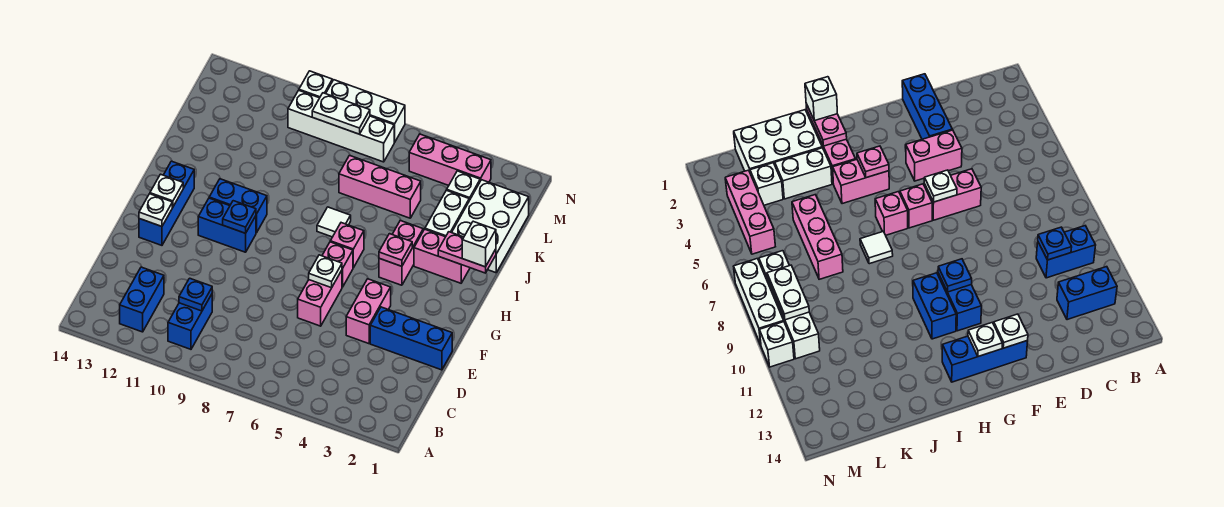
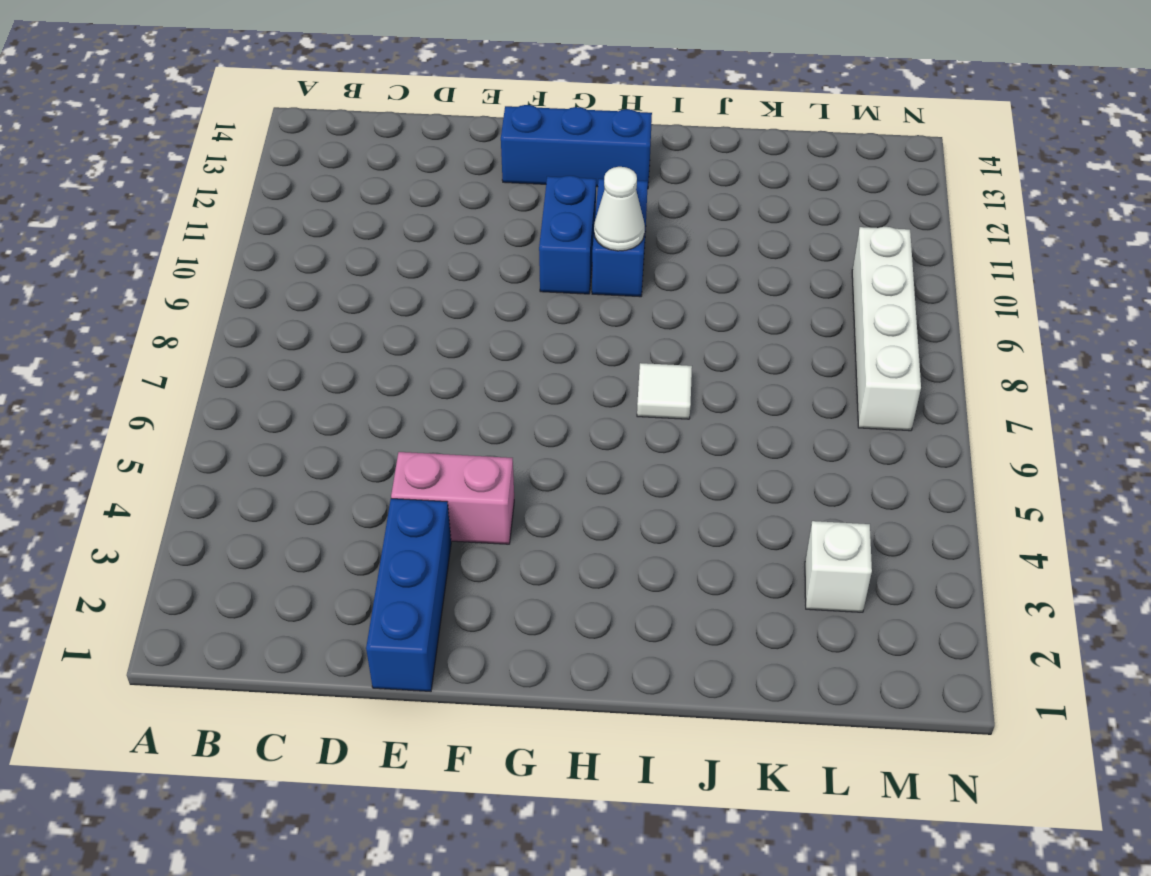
white 1x1 cone [594,167,645,251] -> none
none -> blue 1x2 brick [168,294,212,349]
none -> blue 1x2 brick [120,267,164,332]
none -> pink 1x2 brick [298,270,342,326]
none -> pink 1x1 brick [322,242,353,287]

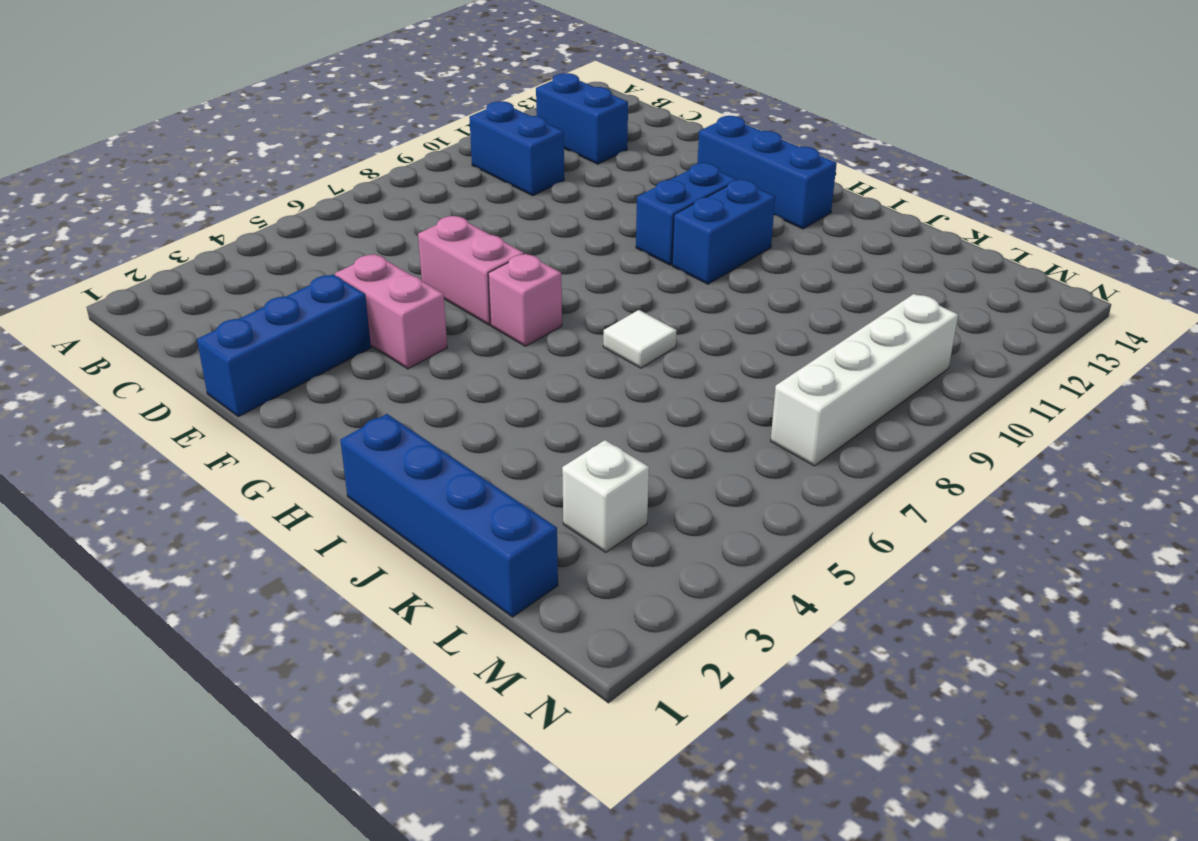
blue 1x4 brick [340,414,558,617] -> white 2x3 brick [452,180,529,273]
none -> pink 1x2 brick [379,221,423,285]
none -> pink 1x1 brick [330,223,364,268]
none -> pink 1x2 brick [414,229,470,283]
none -> white 1x2 brick [425,190,469,237]

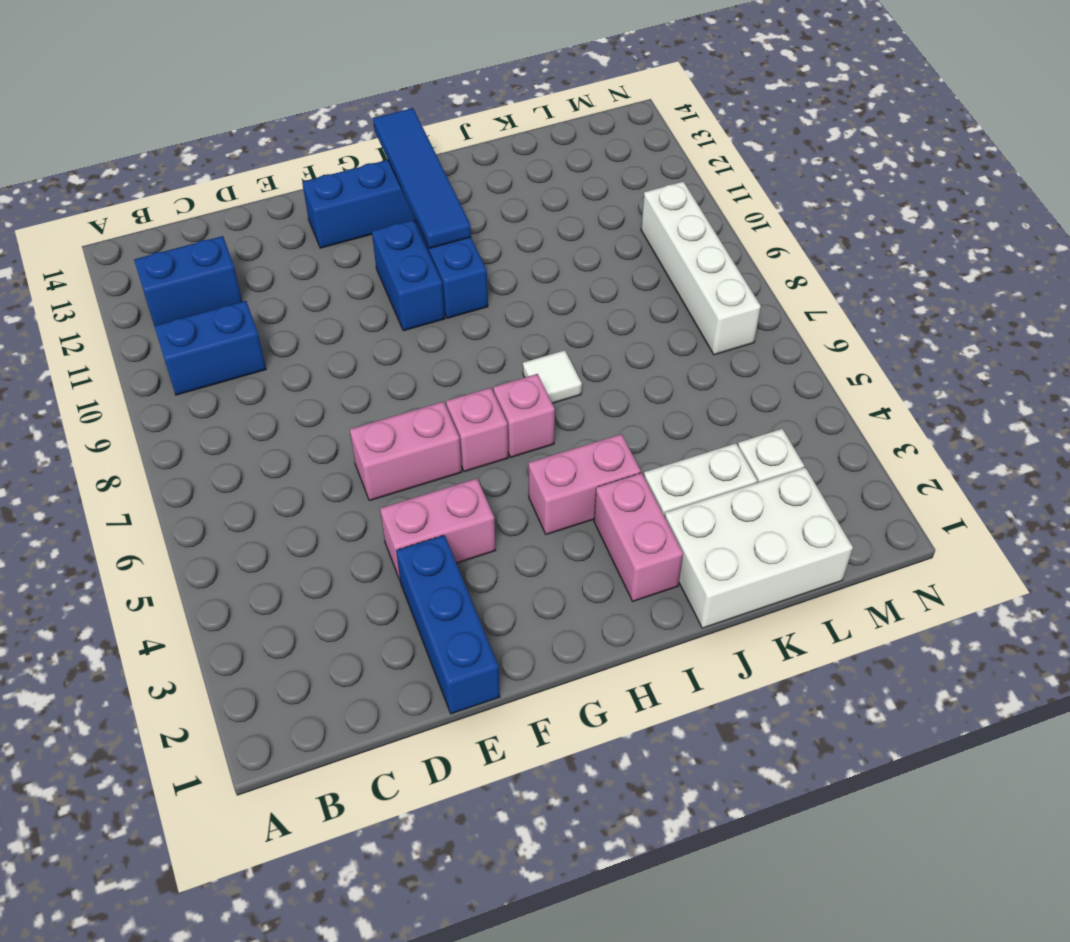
blue 1x4 tile [373,108,471,248] -> none
none -> pink 1x3 brick [339,156,421,218]
none -> pink 1x3 brick [409,134,491,186]
none -> white 1x3 brick [326,80,405,142]
none -> white 1x1 brick [299,71,332,98]

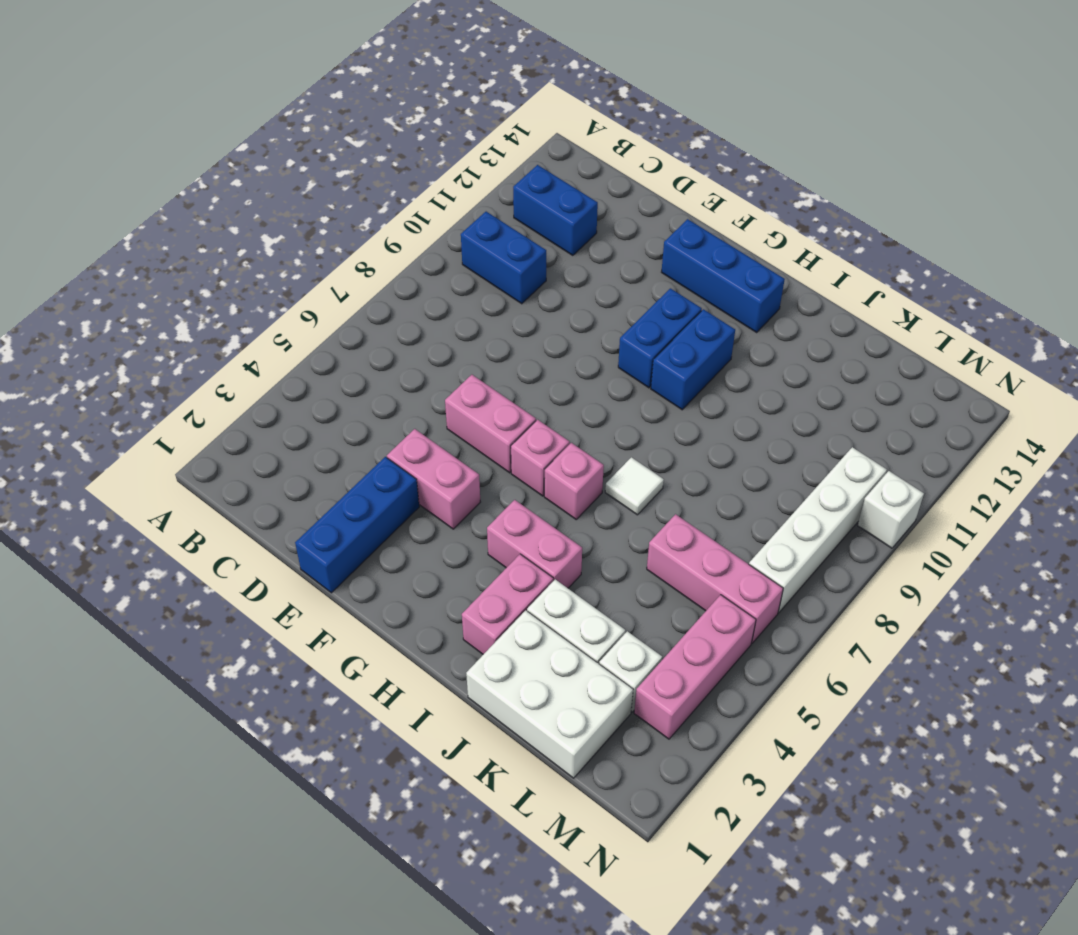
pink 1x3 brick [647,514,783,643] -> pink 1x3 brick turned to [339,156,421,218]
none -> white 1x3 brick [326,80,405,142]
none -> blue 1x1 plate [179,278,212,311]
none -> white 1x1 plate [309,255,342,288]
none -> white 1x1 plate [139,194,172,227]

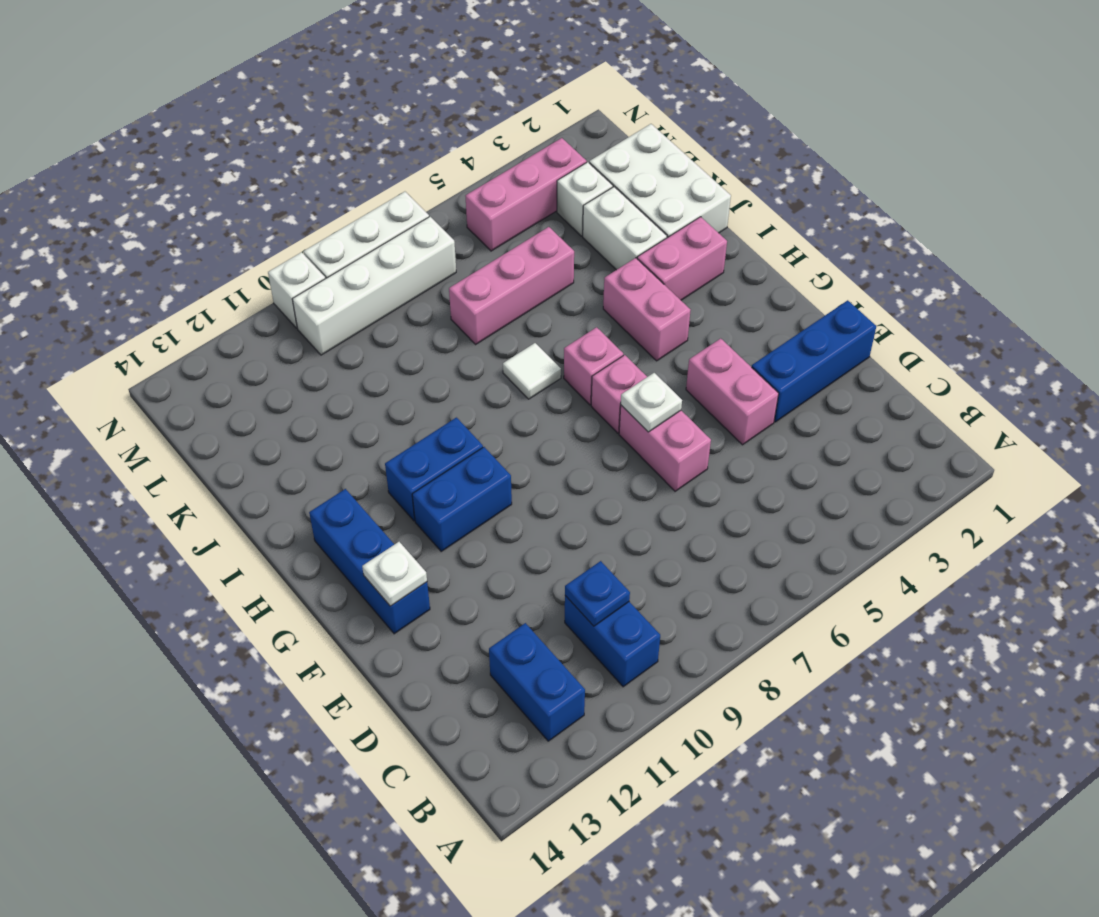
none -> blue 1x1 plate [223,201,256,233]
none -> white 1x1 plate [150,174,183,207]
none -> pink 1x1 plate [379,234,412,266]
none -> pink 1x2 plate [438,232,496,273]

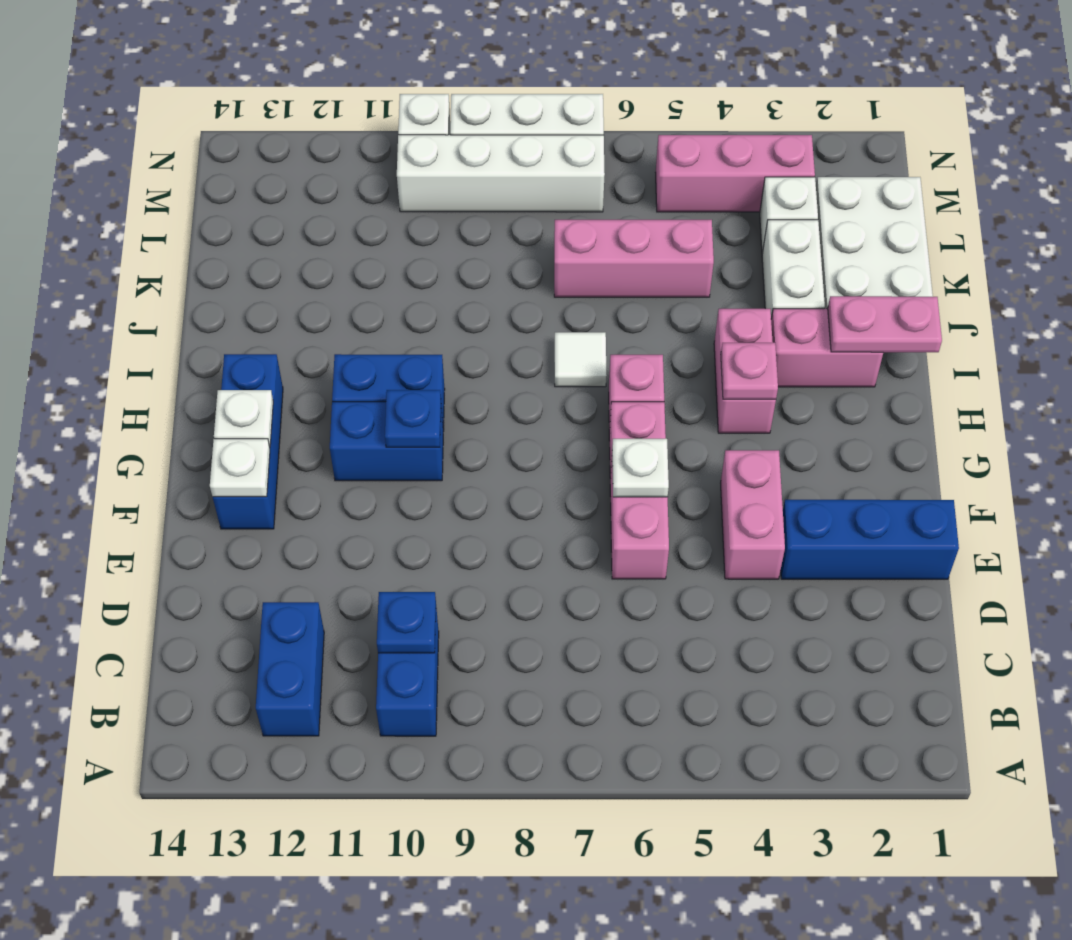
none -> white 1x2 plate [312,93,370,134]
none -> white 1x1 brick [462,221,496,267]

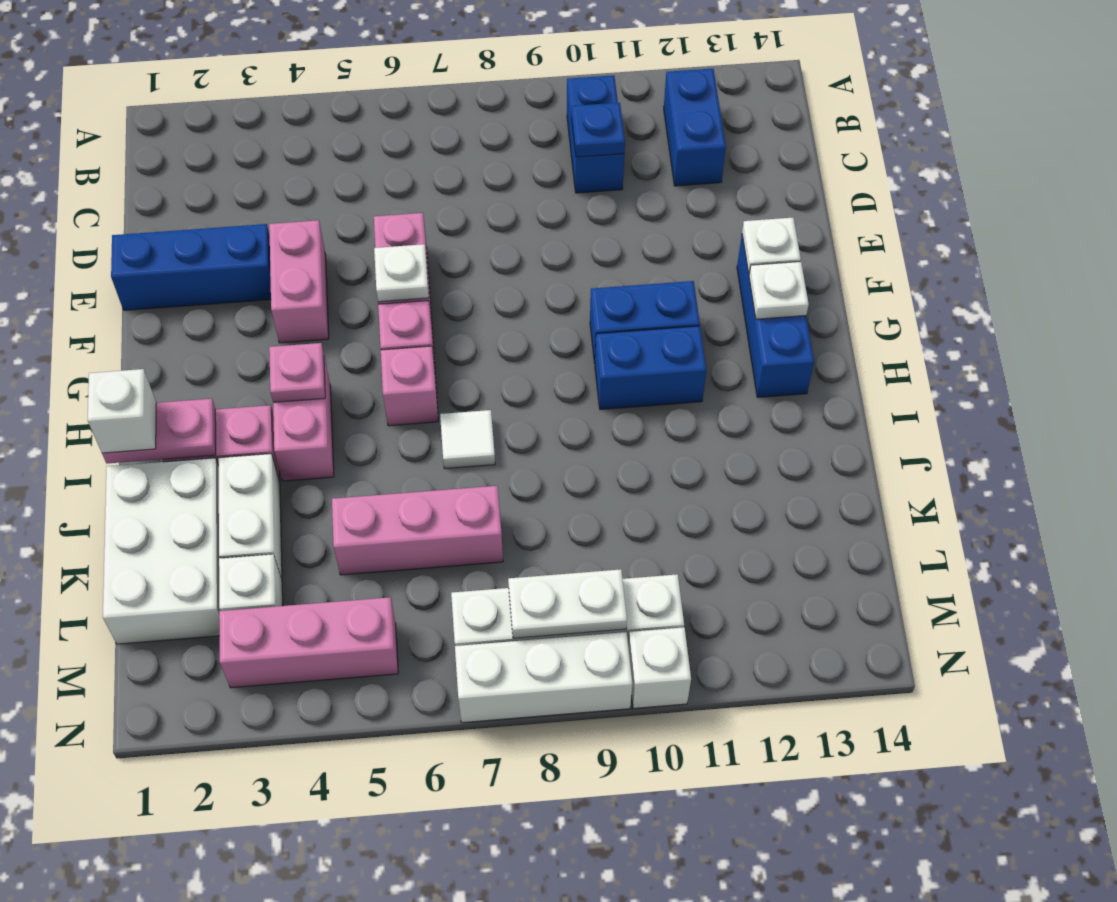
none -> blue 1x1 plate [223,201,256,233]

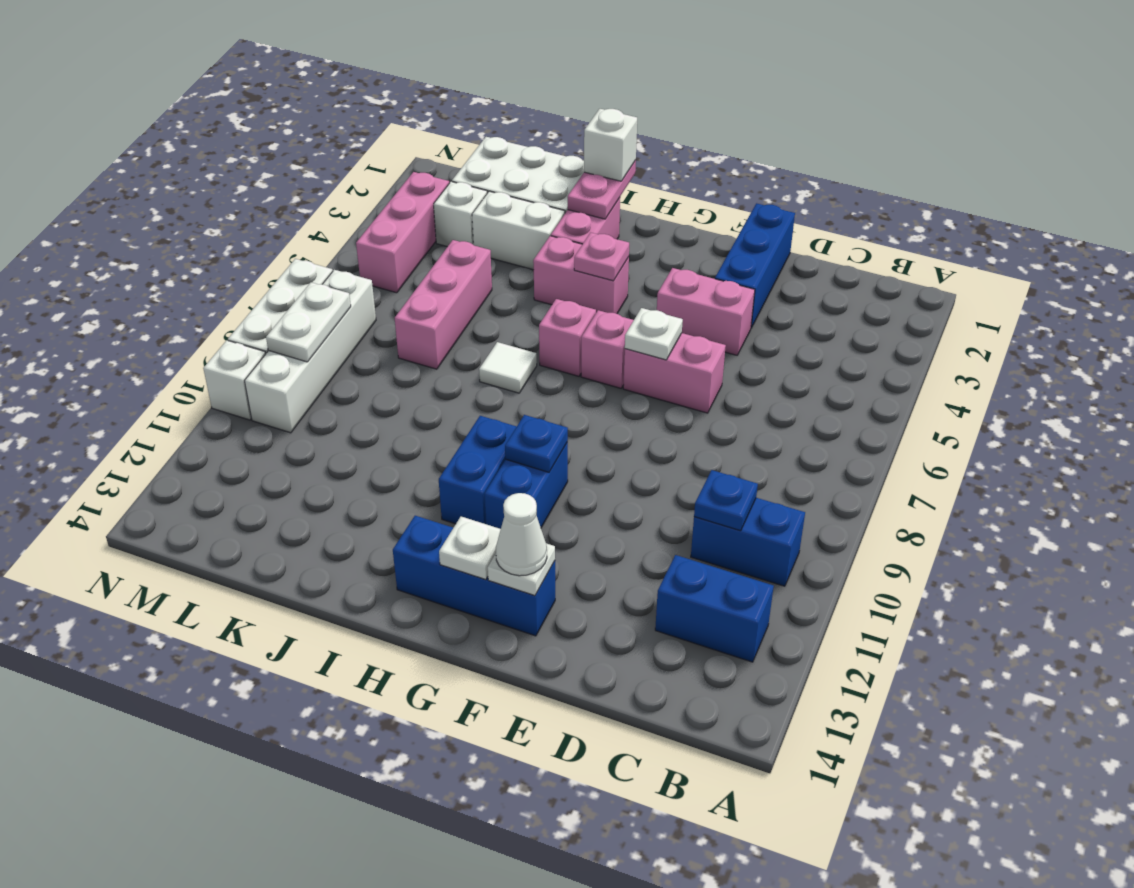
white 1x1 cone [496,493,547,576] -> none

